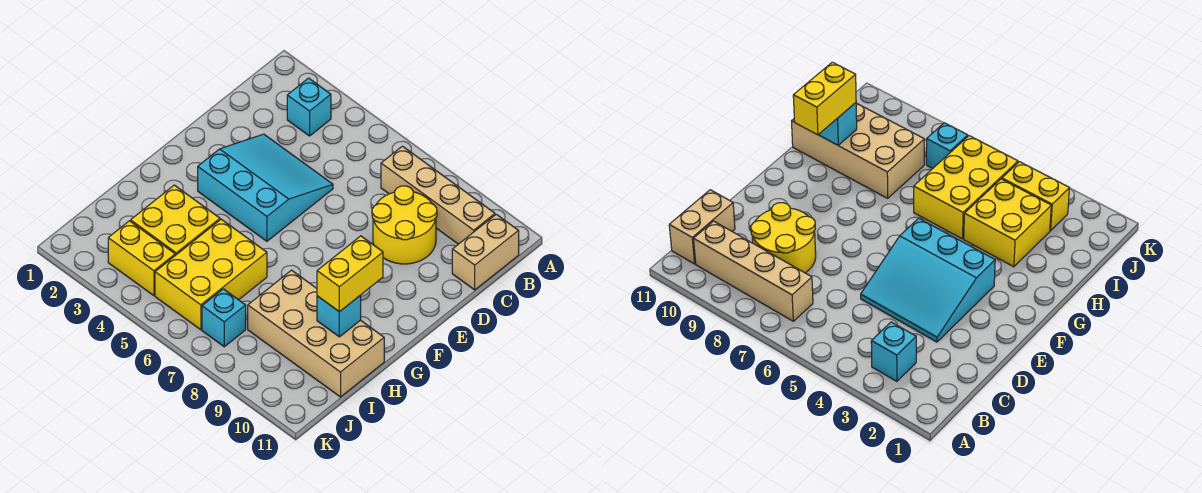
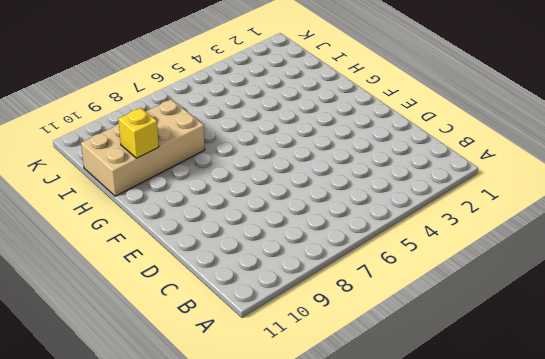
yellow 1x1 brick [118,108,159,158] -> cyan 1x1 brick [317,295,361,337]
none -> cyan 1x1 brick [287,78,331,136]
none -> tan 1x4 brick [381,146,495,244]
none -> tan 1x2 brick [452,214,519,290]

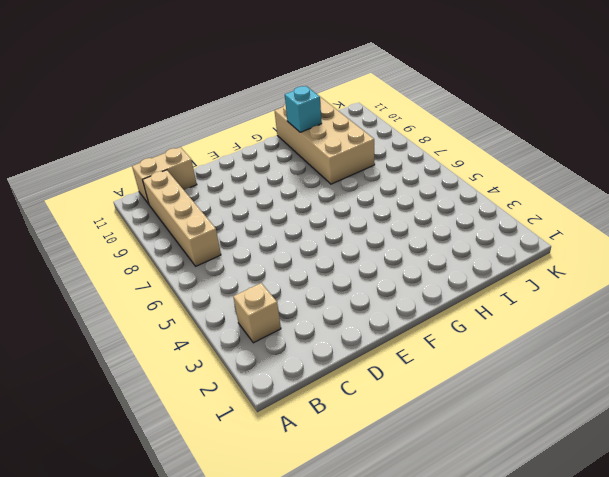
tan 1x1 brick [233,283,281,343] -> cyan 1x1 brick [287,78,331,136]
none -> yellow 2x2 round brick [372,186,437,264]
none -> cyan 3x3 slope [198,134,333,241]
none -> yellow 2x2 brick [131,185,220,255]

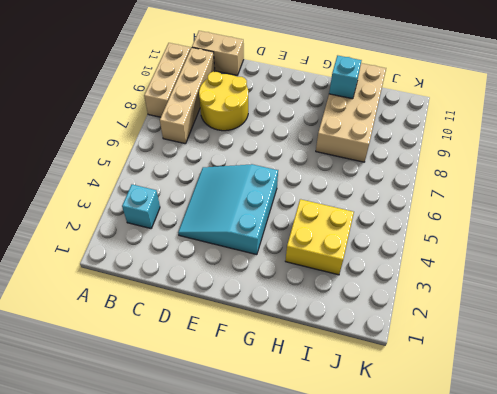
tan 1x3 brick [144,43,191,117] -> none
none -> yellow 2x3 brick [155,219,267,330]
none -> yellow 1x2 brick [108,221,175,296]
none -> cyan 1x1 brick [202,289,246,347]

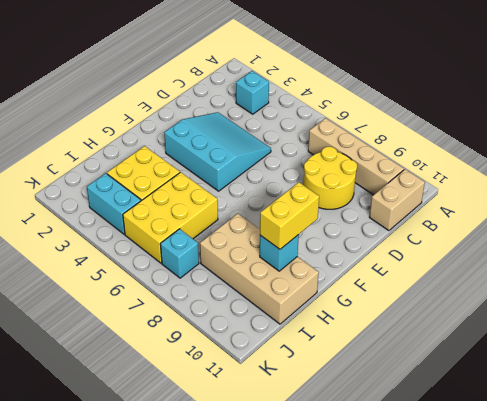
cyan 1x2 brick [87,173,141,234] -> yellow 1x2 brick [108,221,175,296]

